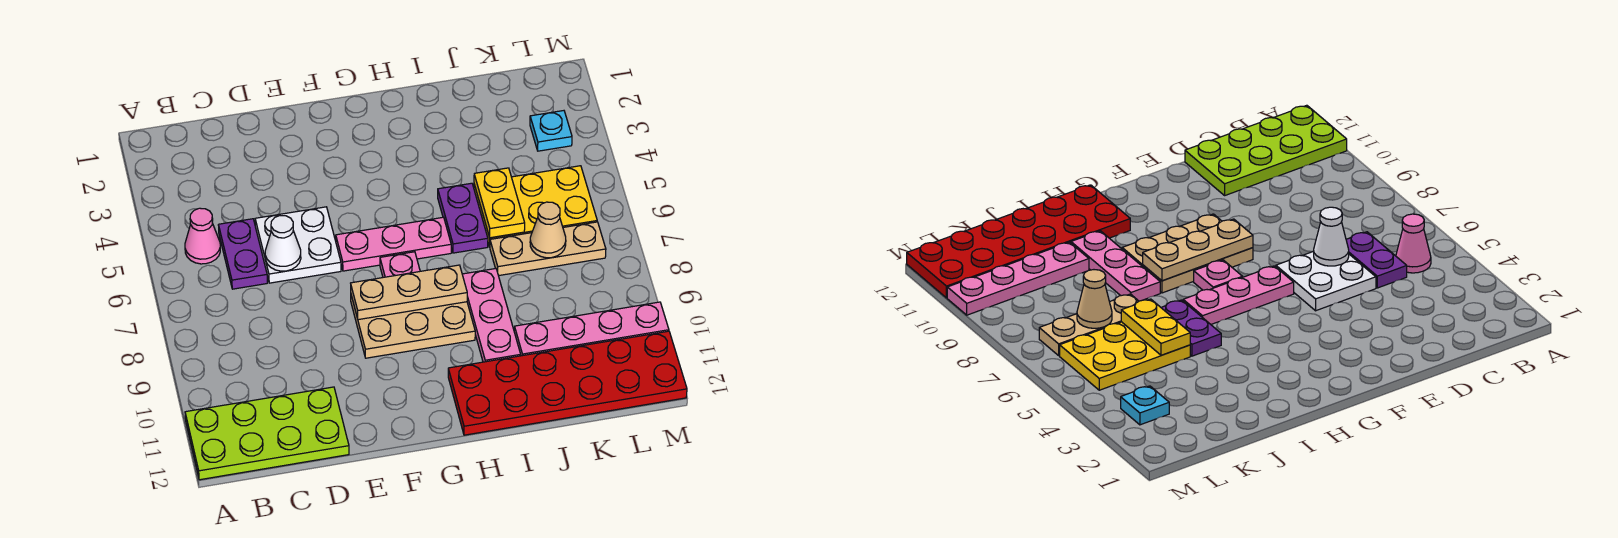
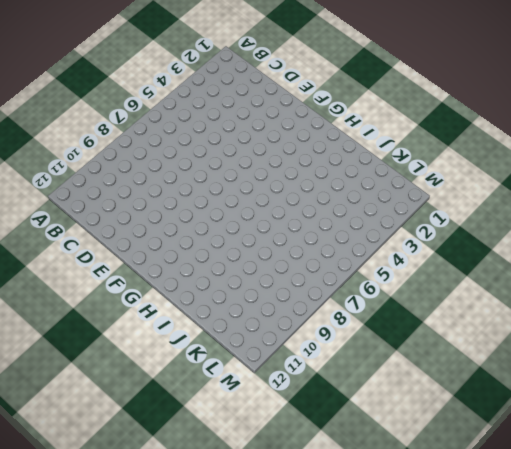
none -> lime 2x4 plate [185,387,349,480]
none -> pink 1x1 cone [185,208,220,264]
none -> purple 1x2 plate [219,219,267,289]

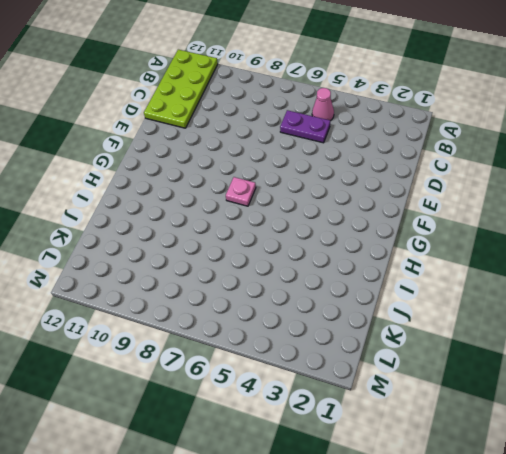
none -> white 2x2 plate [255,207,341,283]
none -> pink 1x3 plate [336,217,451,271]
none -> tan 2x3 plate [351,296,475,358]

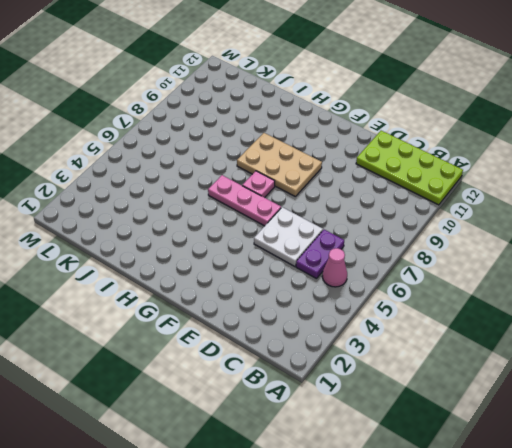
none -> red 2x6 plate [448,331,687,435]
none -> purple 1x2 plate [438,183,488,253]
none -> pink 1x3 plate [462,268,521,362]

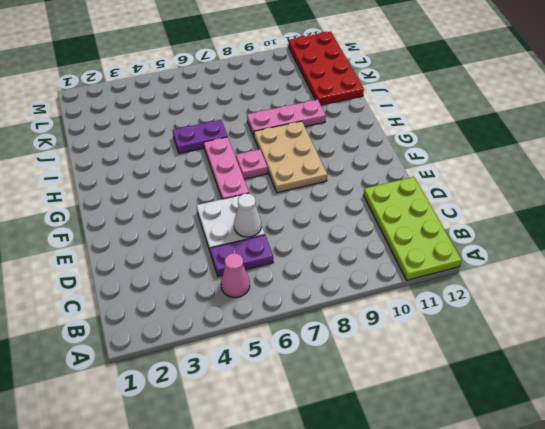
red 2x4 plate [288,32,364,105] -> red 2x6 plate [448,331,687,435]
none -> yellow 2x3 plate [474,166,597,247]
none -> tan 1x3 plate [490,222,606,276]
none -> pink 1x4 plate [514,302,669,356]

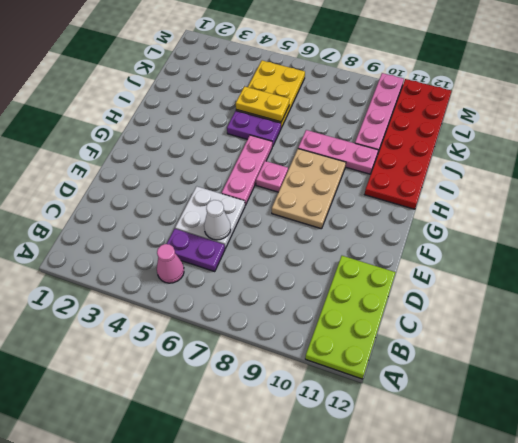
none -> tan 1x3 plate [490,222,606,276]
none -> cyan 1x1 plate [530,111,572,151]
none -> tan 1x3 plate [351,265,467,320]

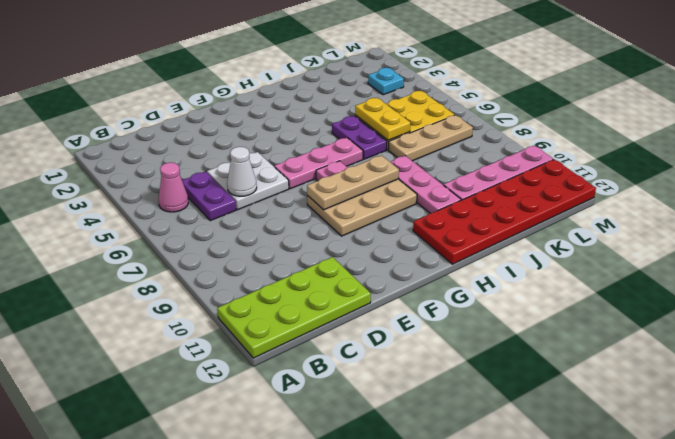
none -> tan 1x1 cone [530,202,566,258]

